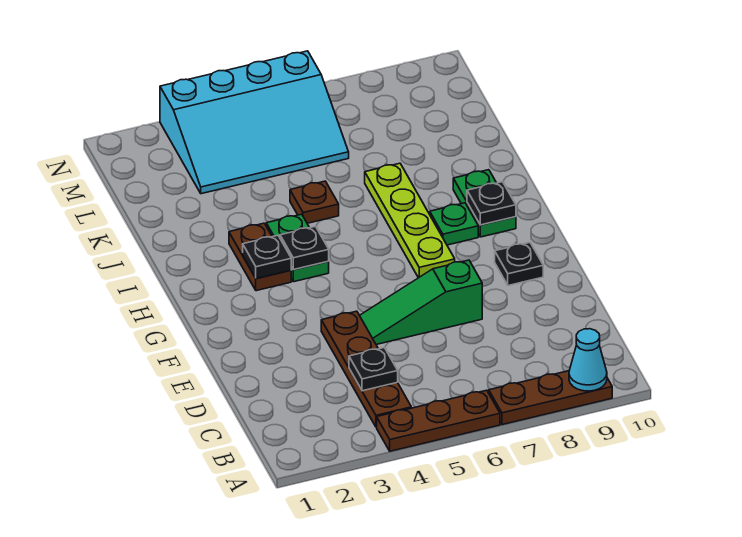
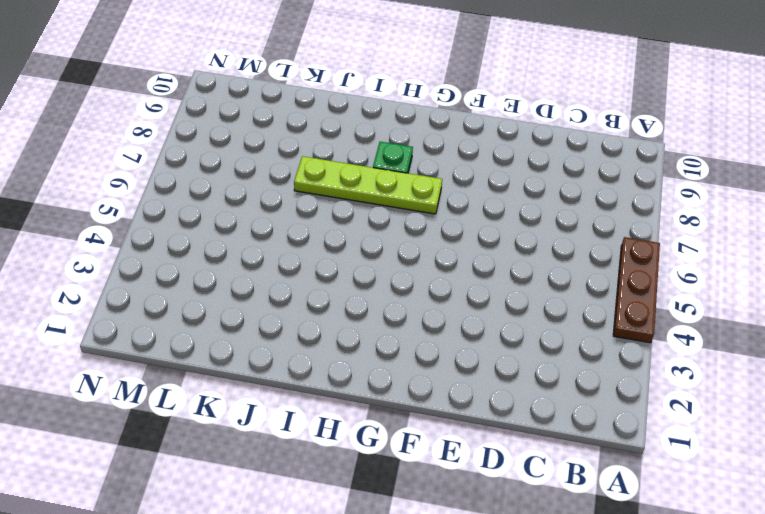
none -> brown 1x3 plate [489,371,612,425]
none -> brown 1x4 plate [321,311,411,427]
none -> green 1x3 slope [360,260,482,345]

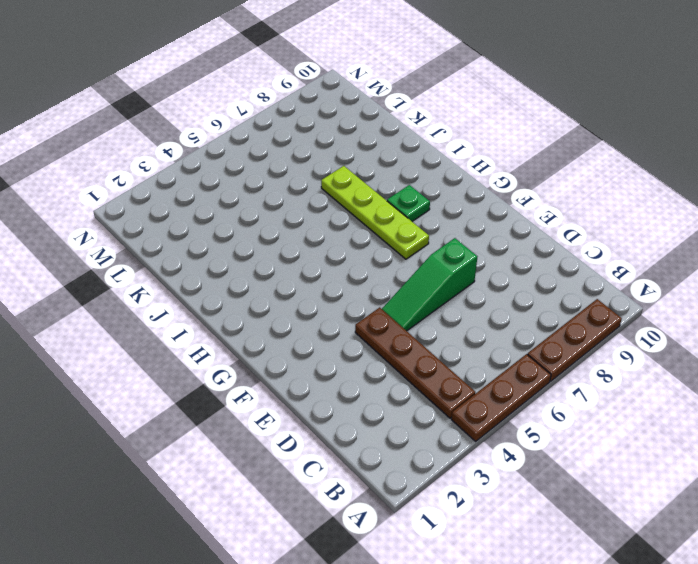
none -> black 1x1 plate [495,243,543,286]
none -> brown 1x2 plate [229,223,291,291]
none -> green 1x2 plate [266,214,329,282]

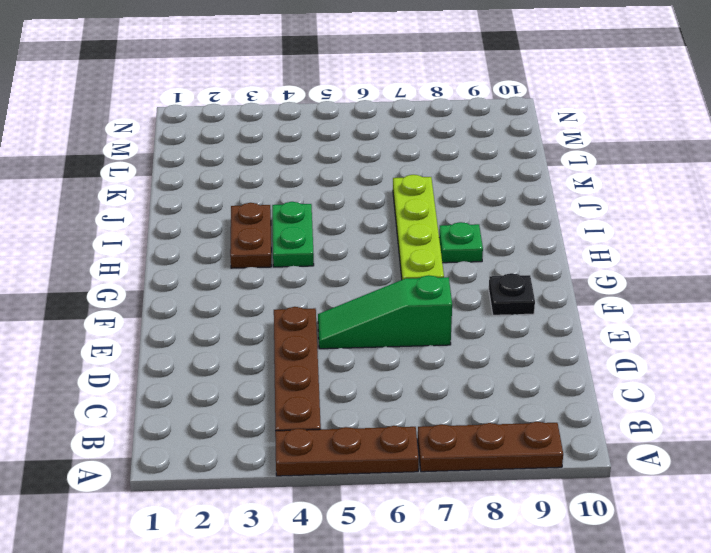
none -> green 1x2 plate [453,170,516,237]
none -> brown 1x1 plate [290,181,339,223]
none -> cyan 3x4 slope [160,51,349,194]

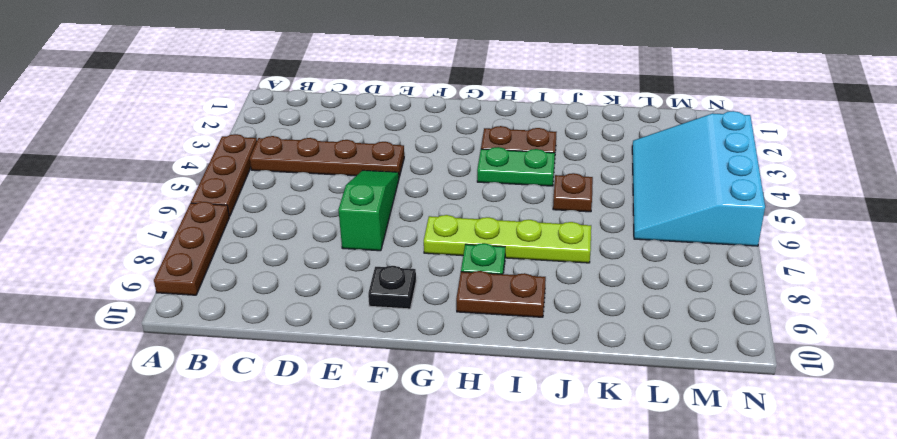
brown 1x2 plate [456,271,546,317] -> green 1x2 plate [453,170,516,237]
none -> cyan 1x1 cone [569,329,607,391]
none -> black 1x1 plate [349,348,398,391]
none -> black 1x1 plate [243,235,291,279]

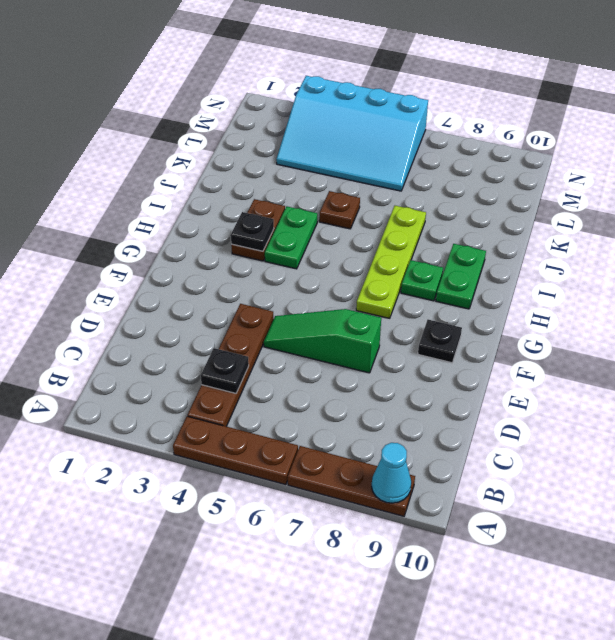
none -> black 1x1 plate [280,226,329,270]
none -> black 1x1 plate [467,182,516,225]

